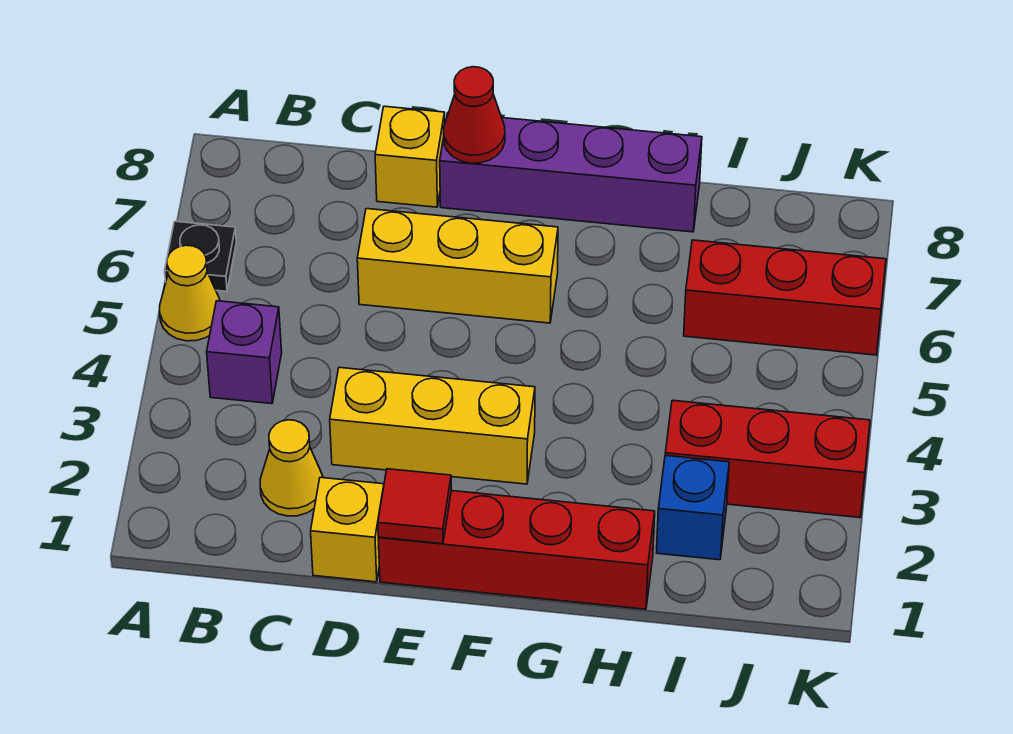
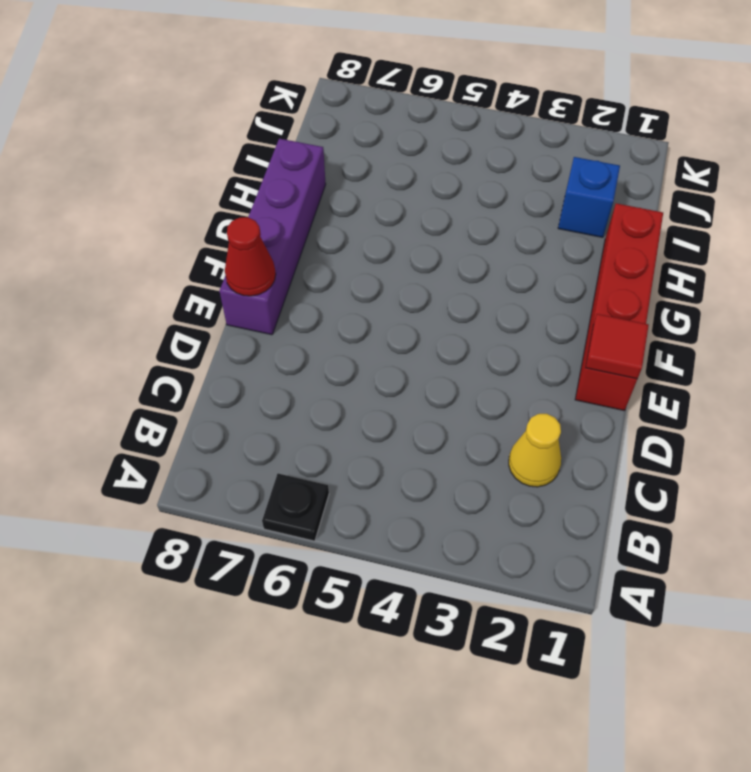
none -> yellow 1x1 cone [160,245,220,341]
none -> purple 1x1 brick [207,301,282,404]
none -> yellow 1x1 brick [311,477,384,582]

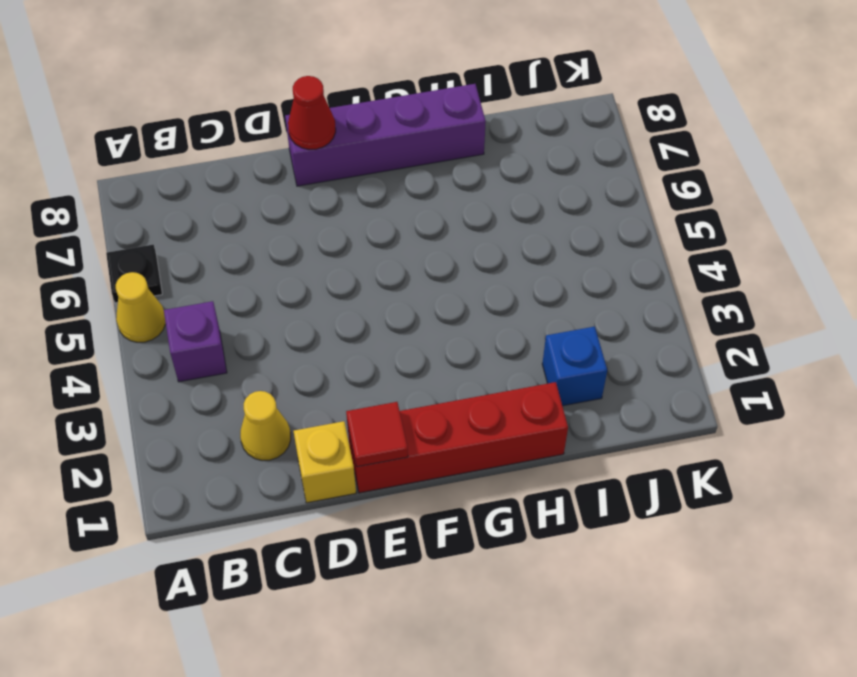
none -> yellow 1x3 brick [330,368,535,484]
none -> yellow 1x3 brick [357,209,558,323]
none -> yellow 1x1 brick [375,106,445,207]

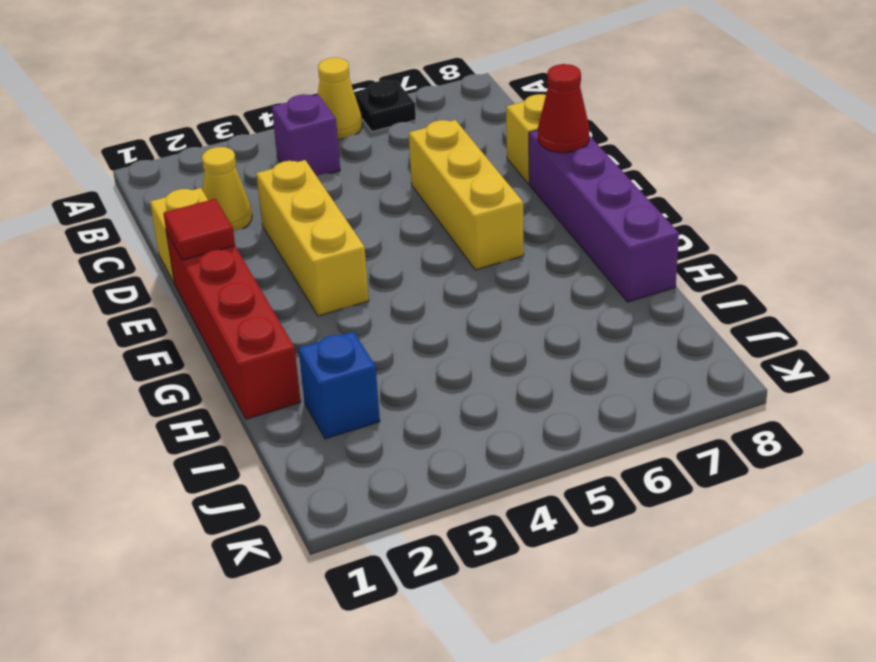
none -> red 1x3 brick [665,400,870,518]
none -> red 1x3 brick [684,240,886,355]

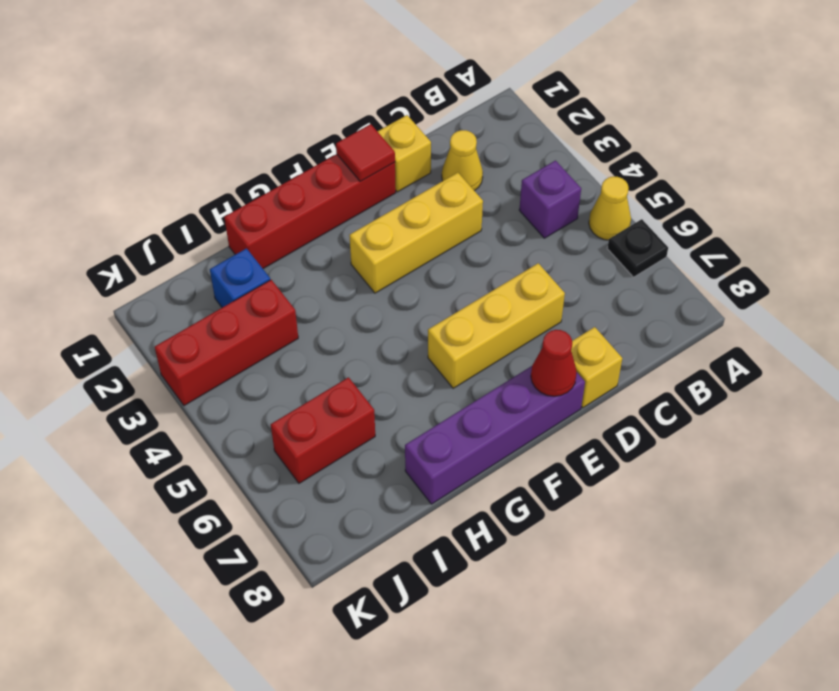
red 1x2 brick [271,377,375,483] -> red 1x3 brick [684,240,886,355]

